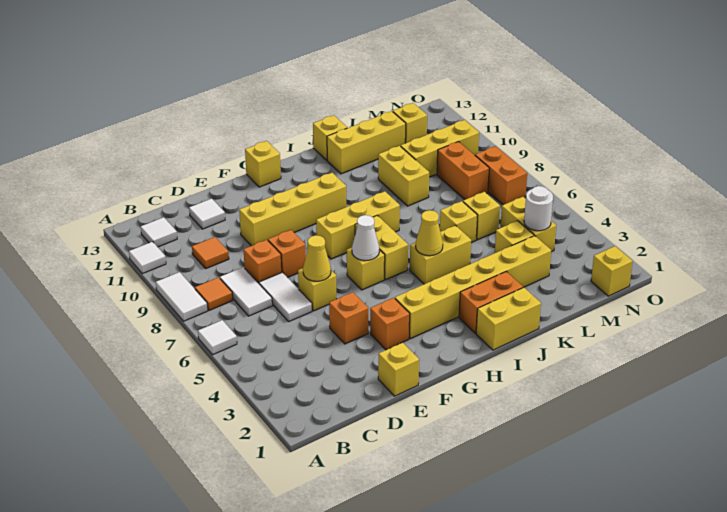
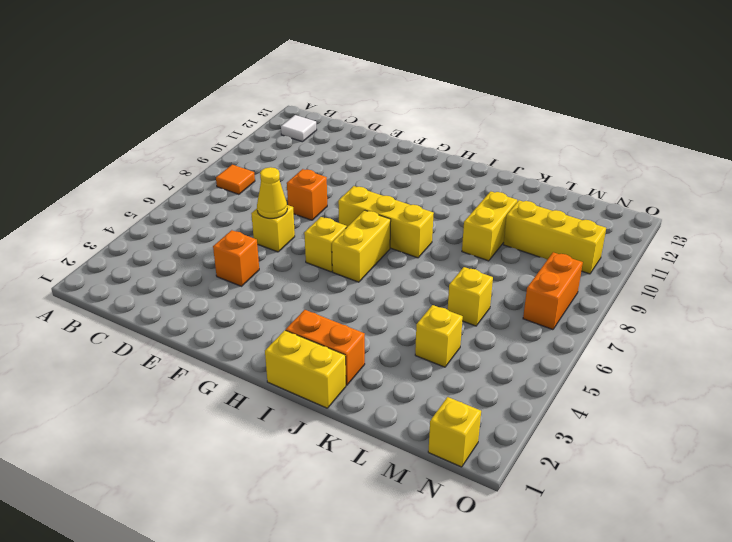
none -> white 1x1 tile [198,320,237,355]
none -> white 1x2 tile [156,272,208,321]
none -> white 1x1 tile [129,242,166,274]
none -> white 1x2 tile [220,267,272,316]

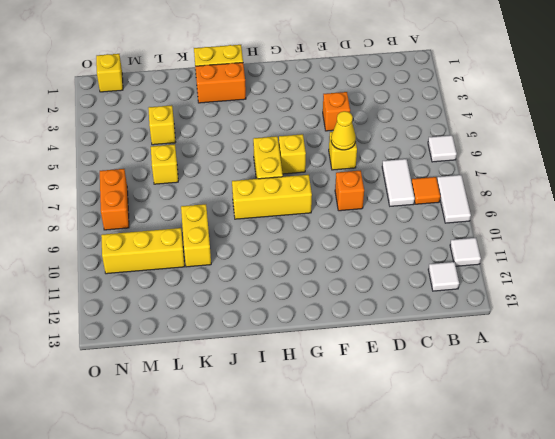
none -> orange 1x1 tile [192,237,229,269]
none -> white 1x2 tile [259,272,312,321]
none -> orange 1x1 brick [244,240,282,283]
none -> white 1x1 tile [189,199,225,229]

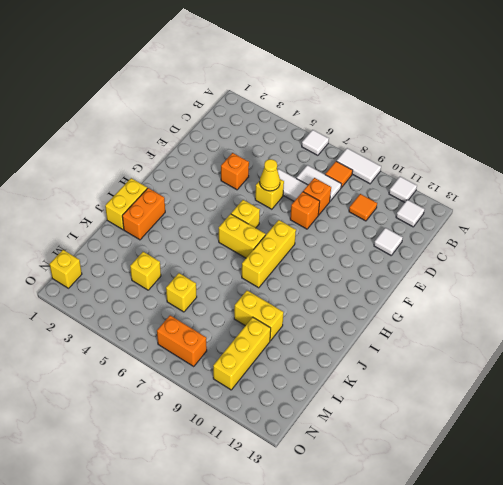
none -> yellow 1x1 brick [378,342,419,396]
none -> yellow 1x4 brick [239,173,346,246]
none -> orange 1x1 brick [370,298,410,350]
none -> yellow 1x6 brick [395,236,551,339]

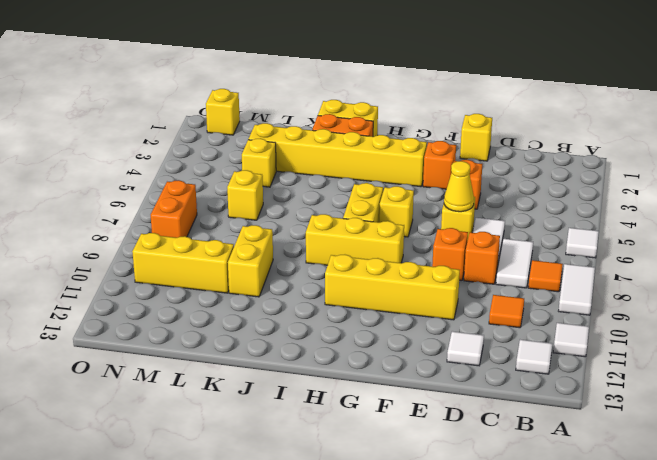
none -> yellow 1x1 brick [245,141,281,187]
none -> yellow 1x2 brick [410,225,471,284]
none -> yellow 1x3 brick [327,111,406,174]
none -> yellow 1x1 brick [313,115,347,160]

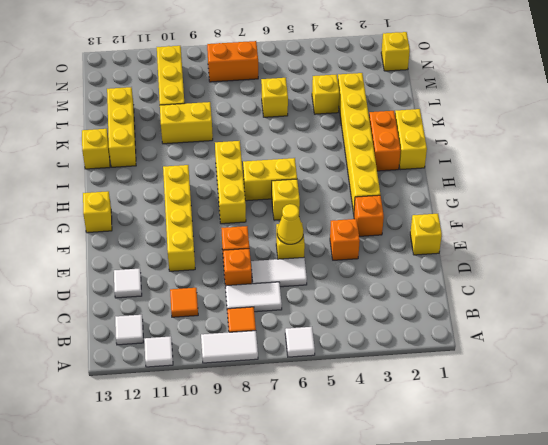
none -> yellow 1x2 brick [410,225,471,284]
none -> yellow 1x1 brick [440,201,477,242]
none -> yellow 1x2 brick [500,197,556,252]
none -> orange 1x2 brick [437,142,489,200]

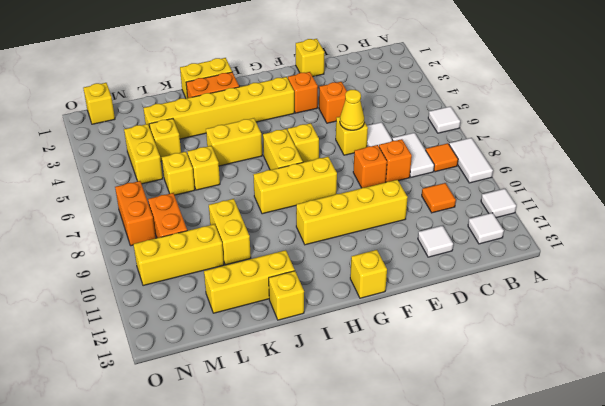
none -> yellow 1x1 brick [393,103,427,143]
none -> white 1x1 cone [352,215,379,261]
none -> yellow 1x1 cone [416,210,443,256]
none -> white 1x1 round brick [524,186,553,231]

